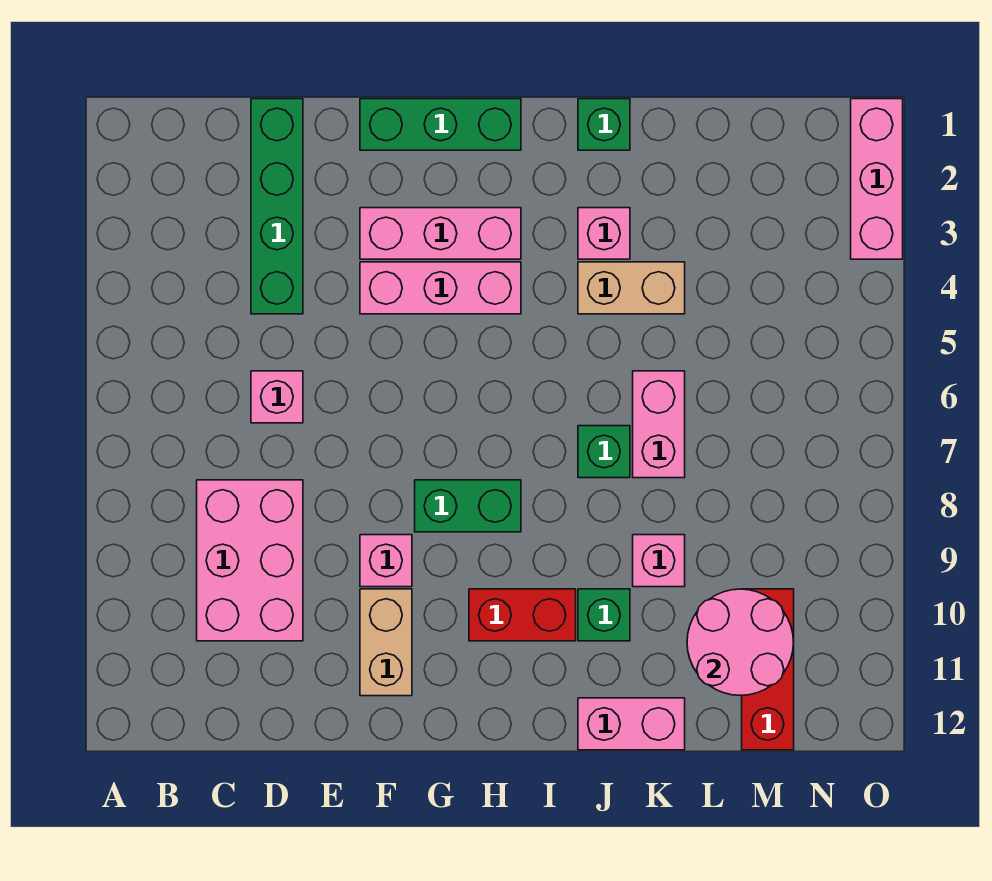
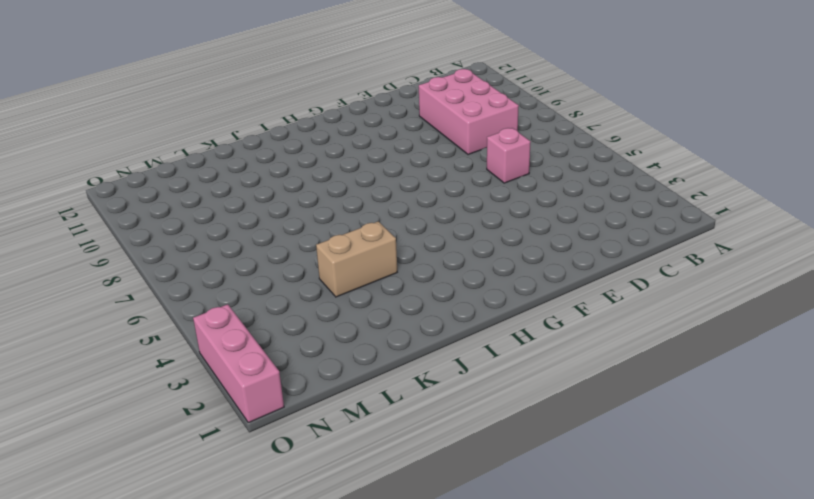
none -> green 1x4 brick [251,99,303,314]
none -> green 1x3 brick [360,99,521,150]
none -> pink 1x3 brick [360,208,521,259]

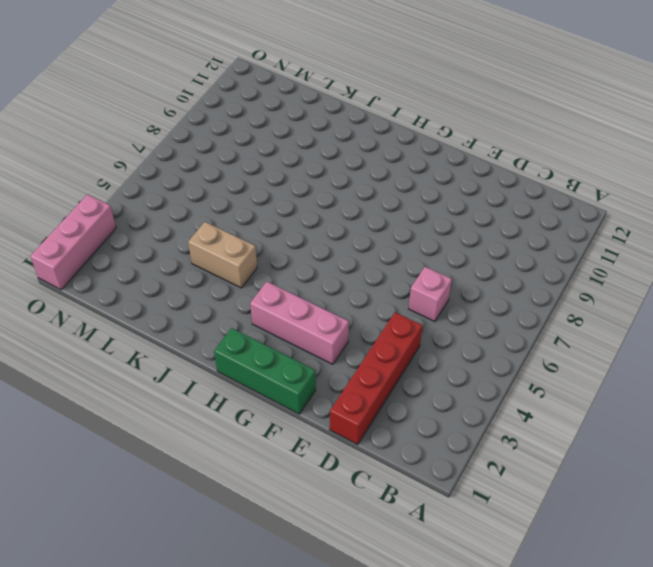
red 1x4 brick [330,312,422,445] -> green 1x4 brick [251,99,303,314]
none -> pink 2x3 brick [197,480,303,641]
none -> pink 1x3 brick [360,262,521,314]
none -> pink 1x1 brick [360,535,412,587]

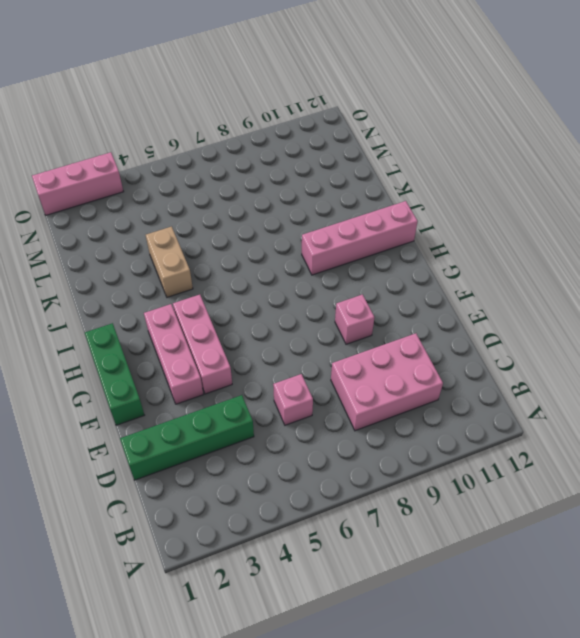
pink 1x4 brick [302,201,418,275] -> red 1x2 brick [469,589,576,641]
none -> tan 1x2 brick [360,589,412,696]
none -> green 1x2 brick [415,480,521,532]
none -> green 1x1 brick [578,99,630,150]

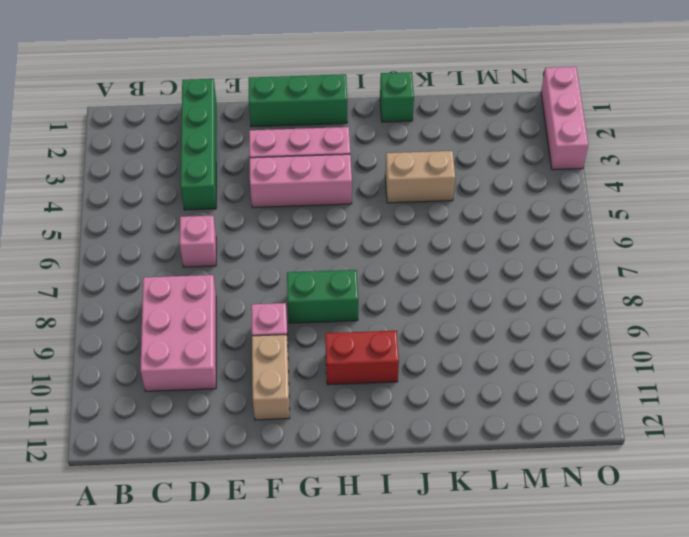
none -> pink 1x1 brick [578,208,630,259]
none -> green 1x1 brick [578,426,630,478]
none -> green 1x1 brick [578,589,630,641]

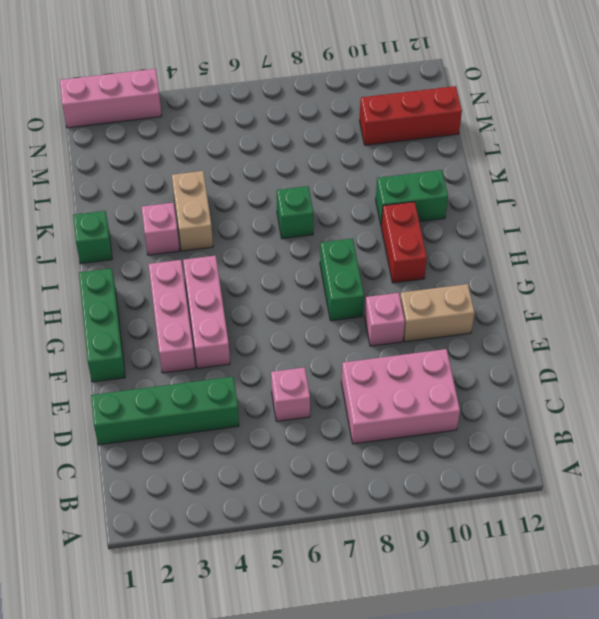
green 1x2 brick [376,170,448,224] -> green 1x1 brick [578,589,630,641]
none -> pink 1x2 brick [578,698,685,750]
none -> pink 1x2 brick [633,371,685,478]
none -> pink 1x1 brick [633,535,685,587]

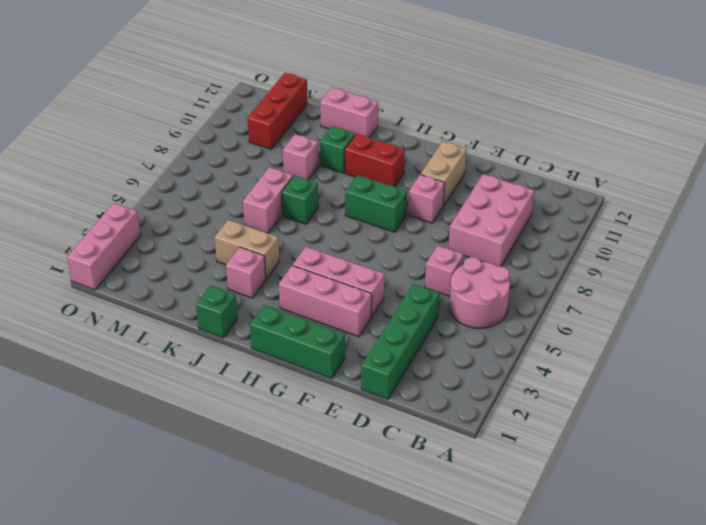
pink 2x2 round brick [449,257,510,328] -> pink 2x2 round brick moved to [687,589,794,696]

